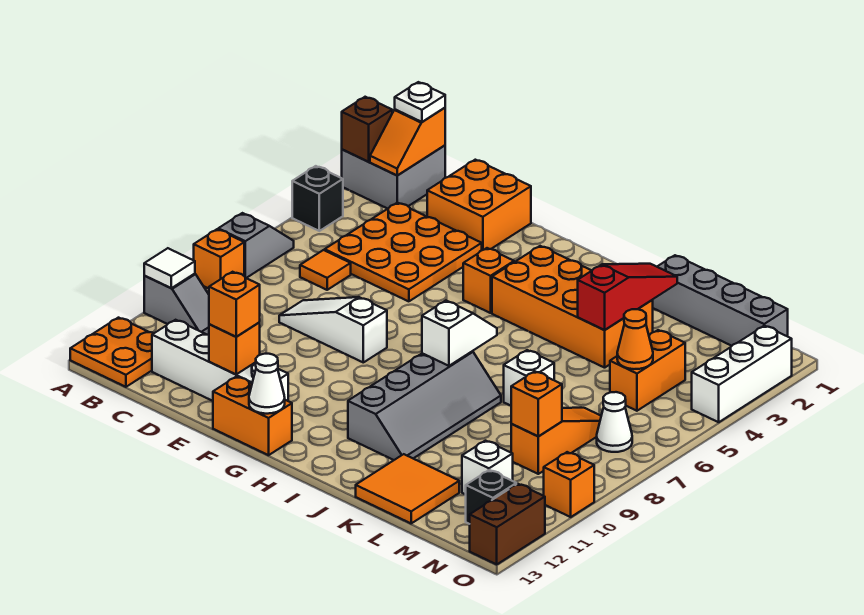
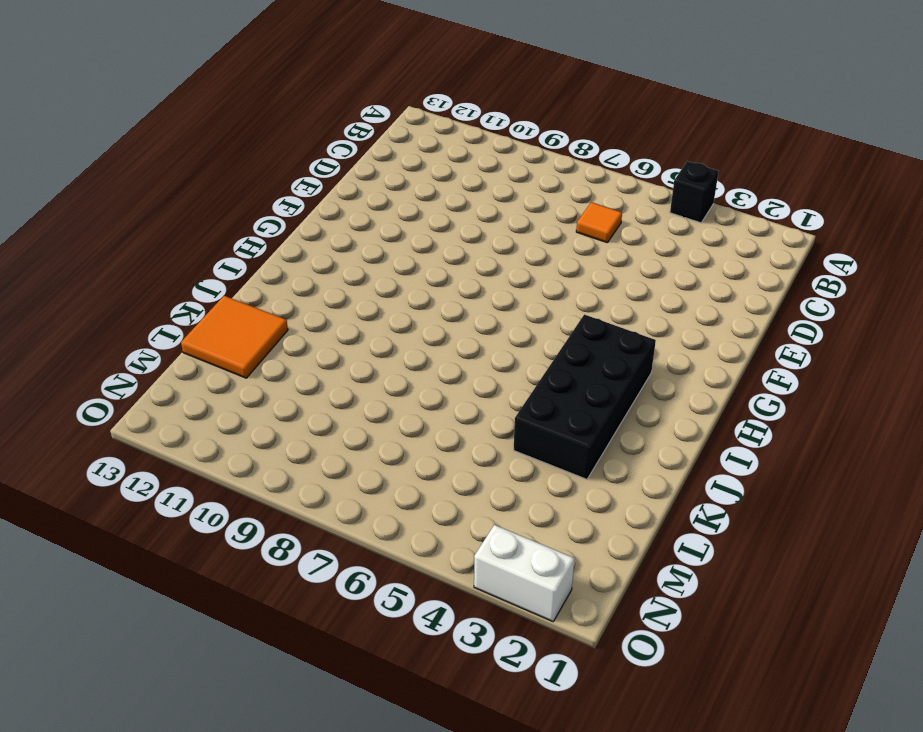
black 2x4 brick [514,314,656,479] -> orange 2x4 brick [492,246,653,368]
white 1x2 brick [474,525,575,621] -> white 1x3 brick [692,326,792,422]
none -> grey 2x2 brick [342,145,445,209]
none -> grey 1x2 slope [218,213,294,278]
none -> orange 1x1 brick [194,229,244,289]
none -> grey 1x2 slope [144,274,209,335]

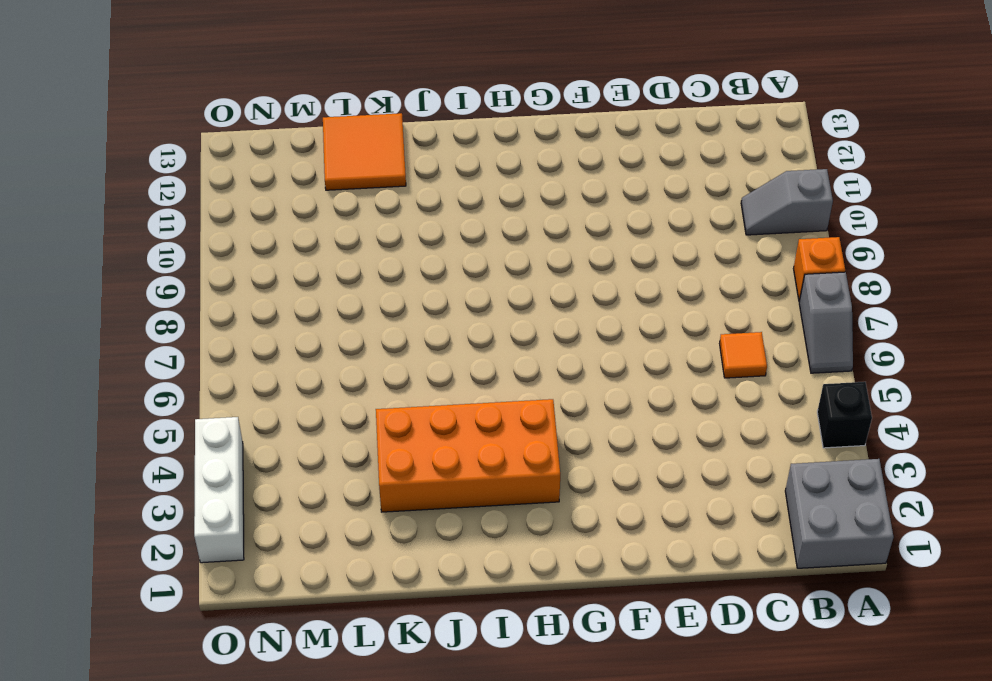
none -> orange 2x2 plate [70,318,154,387]
none -> orange 3x3 plate [325,203,482,301]
none -> white 1x4 brick [152,320,288,401]
none -> orange 2x2 brick [427,160,531,250]

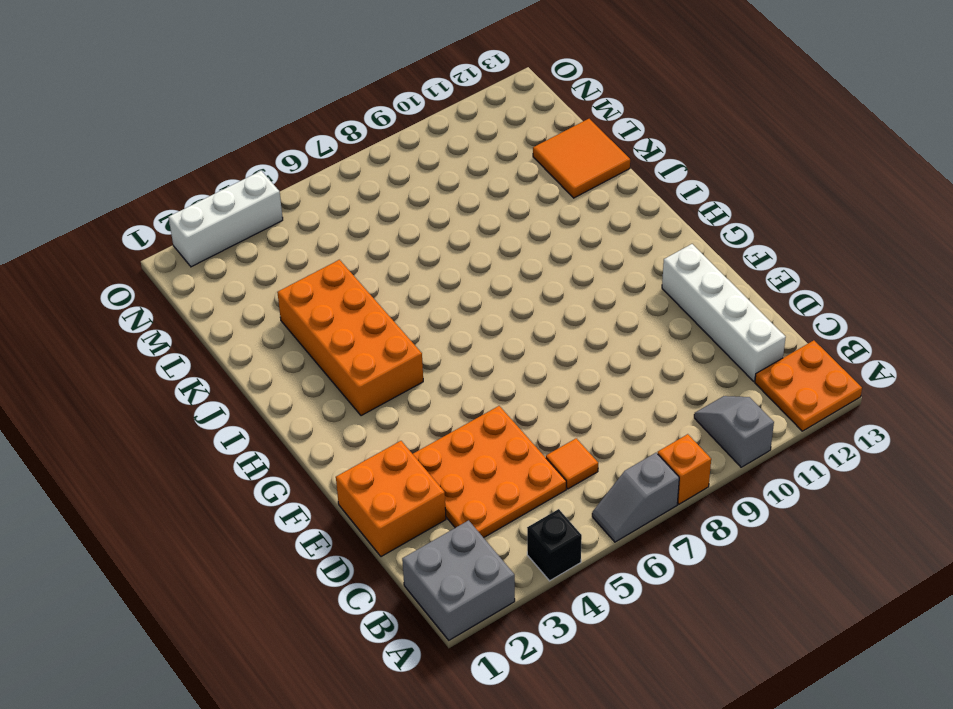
none -> white 1x3 slope [279,297,387,362]
none -> orange 1x2 brick [213,377,292,455]
none -> orange 1x1 brick [463,248,514,313]
none -> grey 2x4 slope [348,351,501,460]

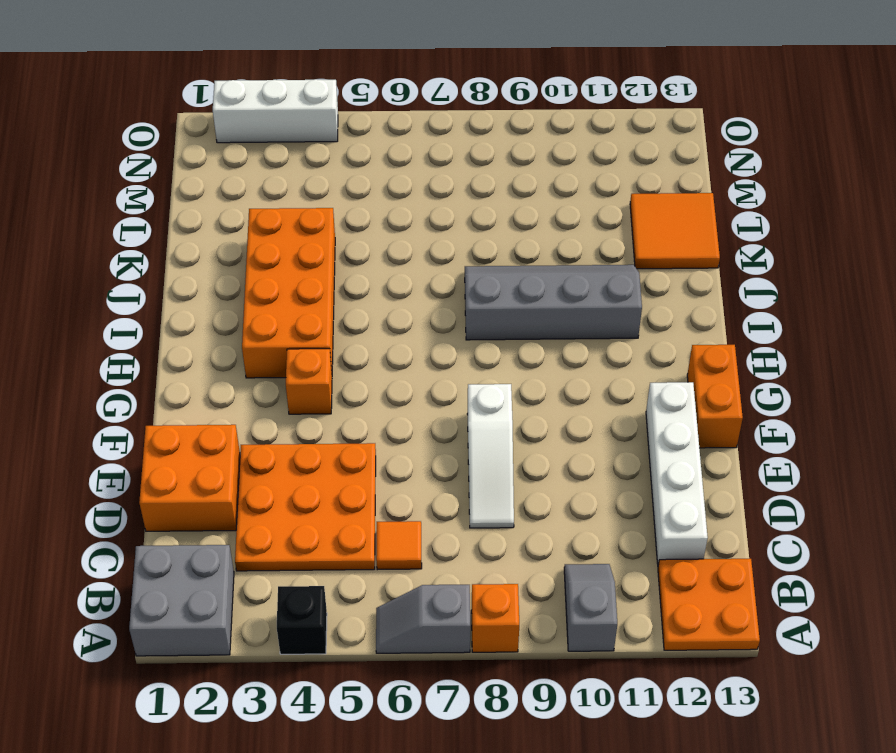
none -> grey 1x4 brick [653,255,788,346]
none -> white 1x1 brick [504,350,554,406]
none -> orange 1x2 brick [610,330,685,411]
none -> orange 1x3 slope [511,408,601,474]

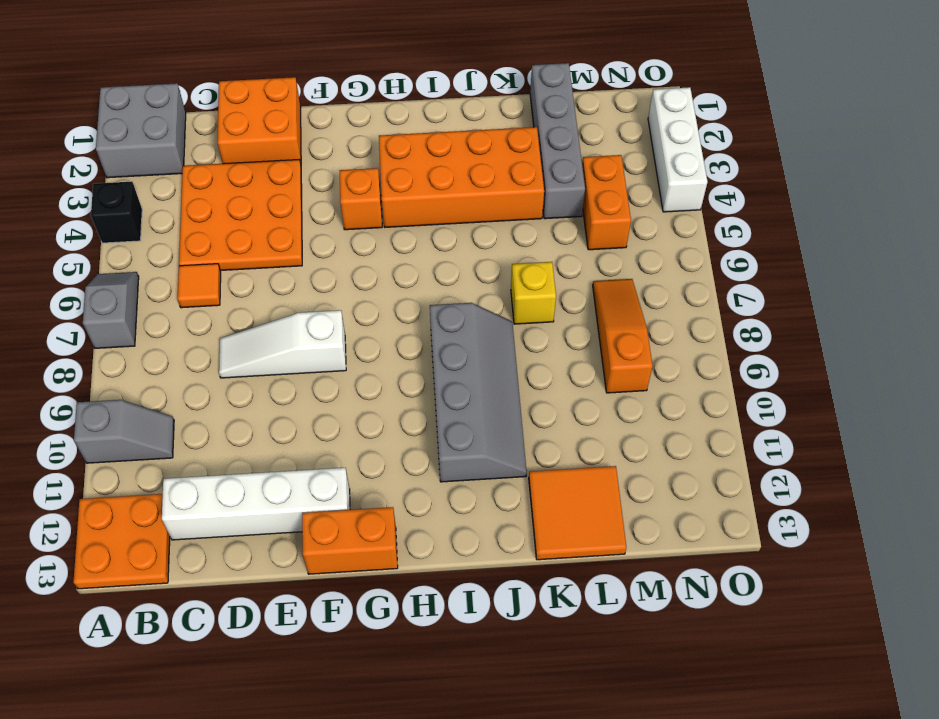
yellow 1x1 brick [511,262,556,324] -> white 1x1 brick [504,350,554,406]
grey 1x4 brick [530,63,585,219] -> grey 1x4 brick turned to [653,255,788,346]
none -> orange 1x1 brick [194,229,244,289]
none -> white 1x1 brick [462,441,513,494]
none -> white 1x1 cone [597,392,632,452]
none -> black 1x1 brick [466,470,516,524]

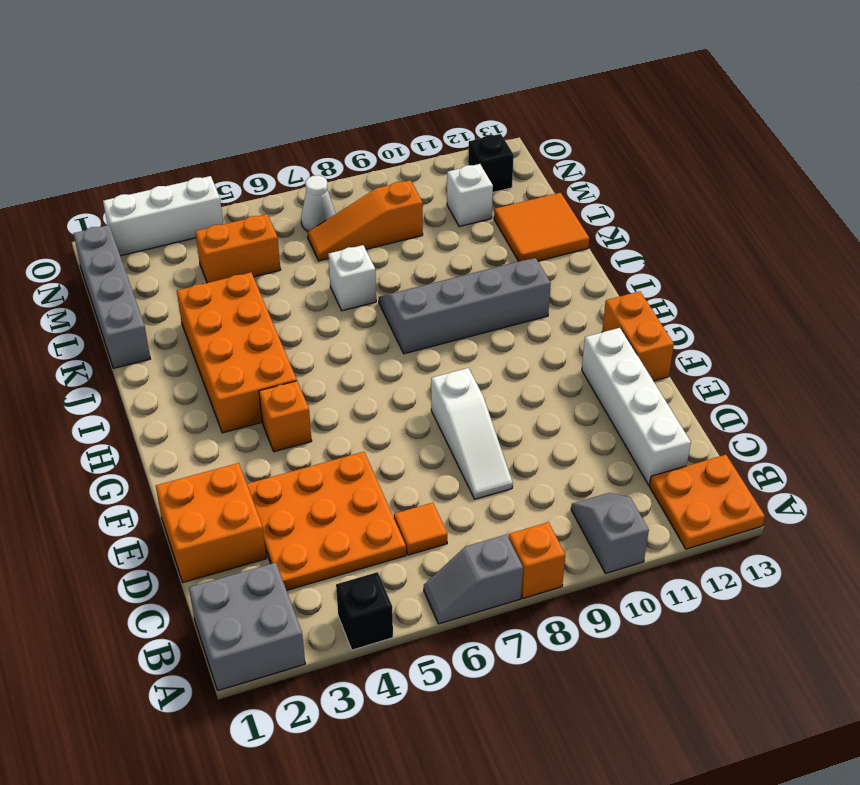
none -> orange 1x1 brick [544,452,594,517]
none -> brown 1x2 brick [470,484,545,564]
none -> brown 1x1 brick [342,97,392,162]
none -> white 1x1 tile [144,248,195,288]

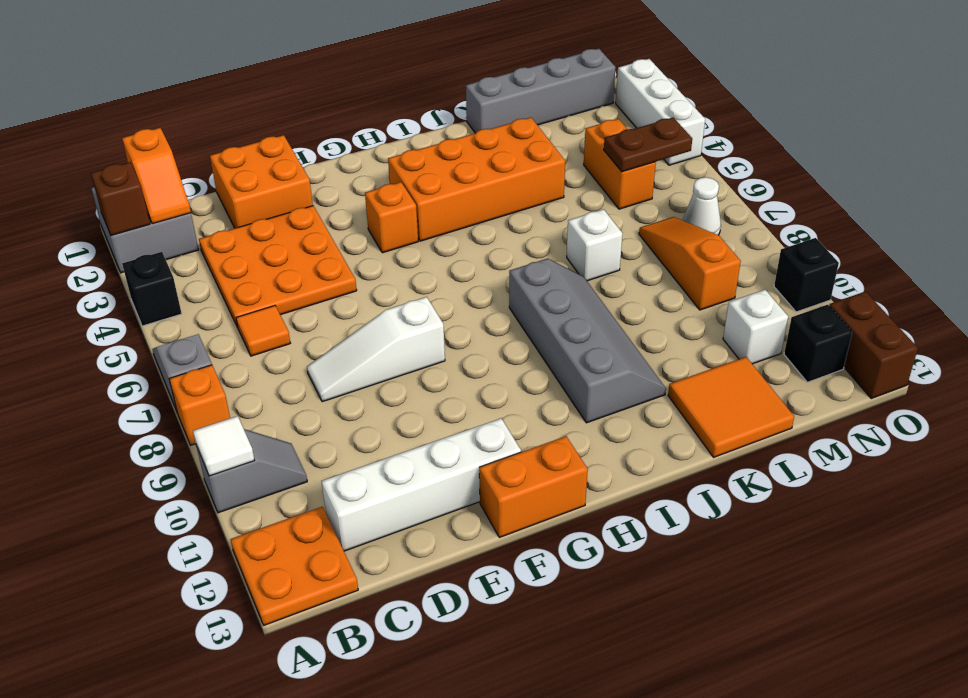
brown 1x2 plate [604,117,692,172] -> orange 1x1 cone [617,309,653,369]
black 1x1 brick [774,238,839,312] -> orange 1x1 brick [544,452,594,517]
none -> orange 1x1 brick [209,323,260,374]
none -> white 1x1 cone [249,354,285,414]
none -> white 1x2 slope [422,300,497,366]
none -> red 1x3 slope [578,264,677,330]

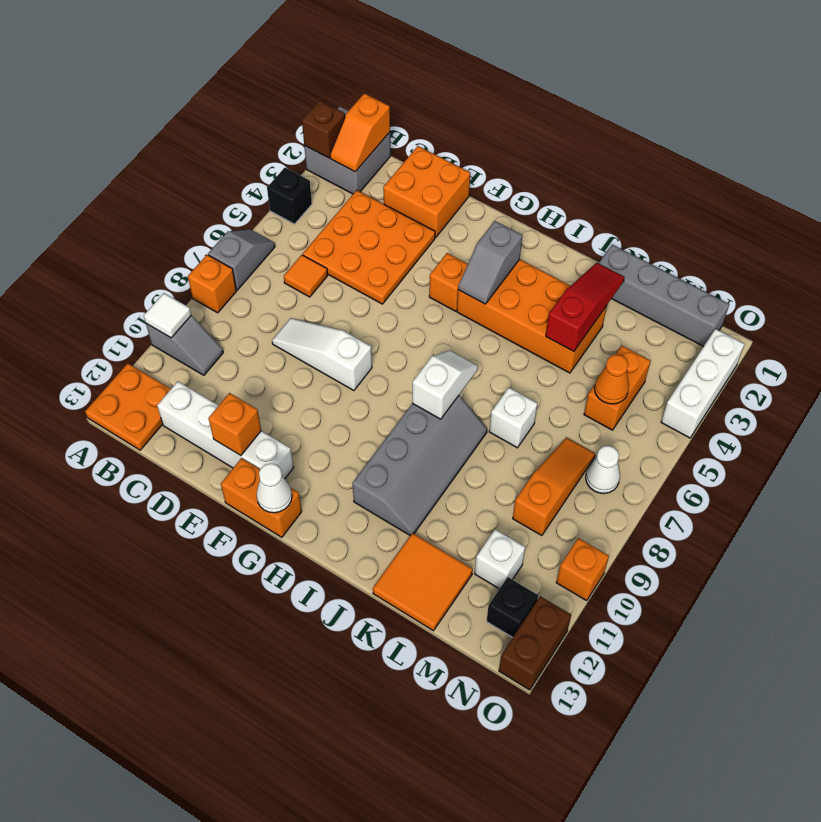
grey 1x2 slope [458,221,522,304] -> none
none -> orange 1x1 brick [511,371,562,436]
none -> white 1x1 plate [395,82,445,122]
none -> orange 1x1 brick [209,272,260,337]

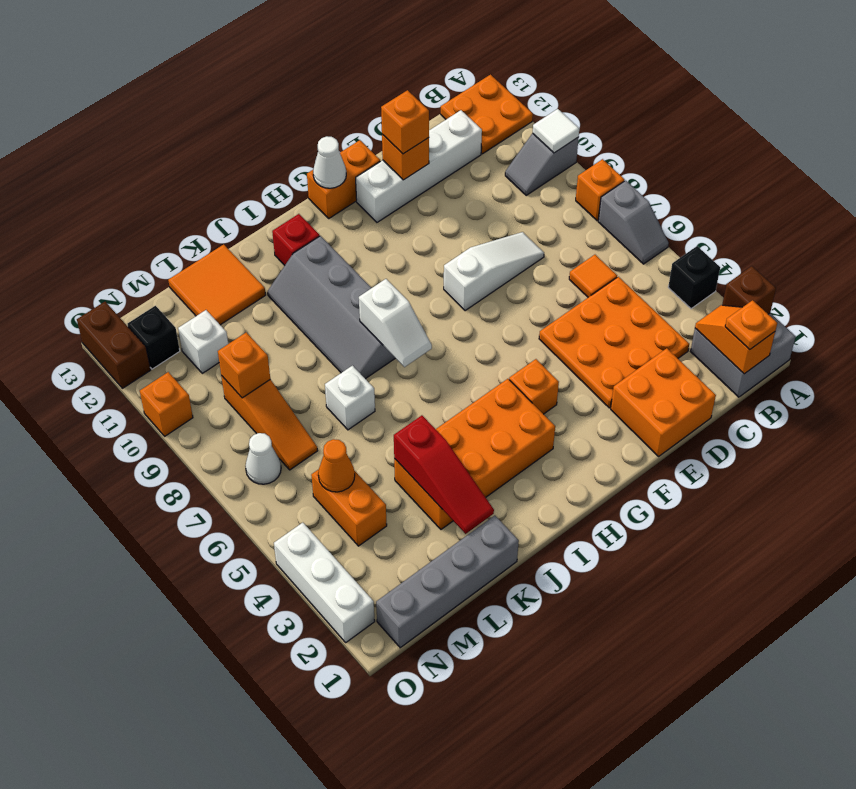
orange 1x1 plate [725,300,777,350] -> white 1x1 plate [395,82,445,122]
red 1x1 brick [272,214,320,265] -> none

